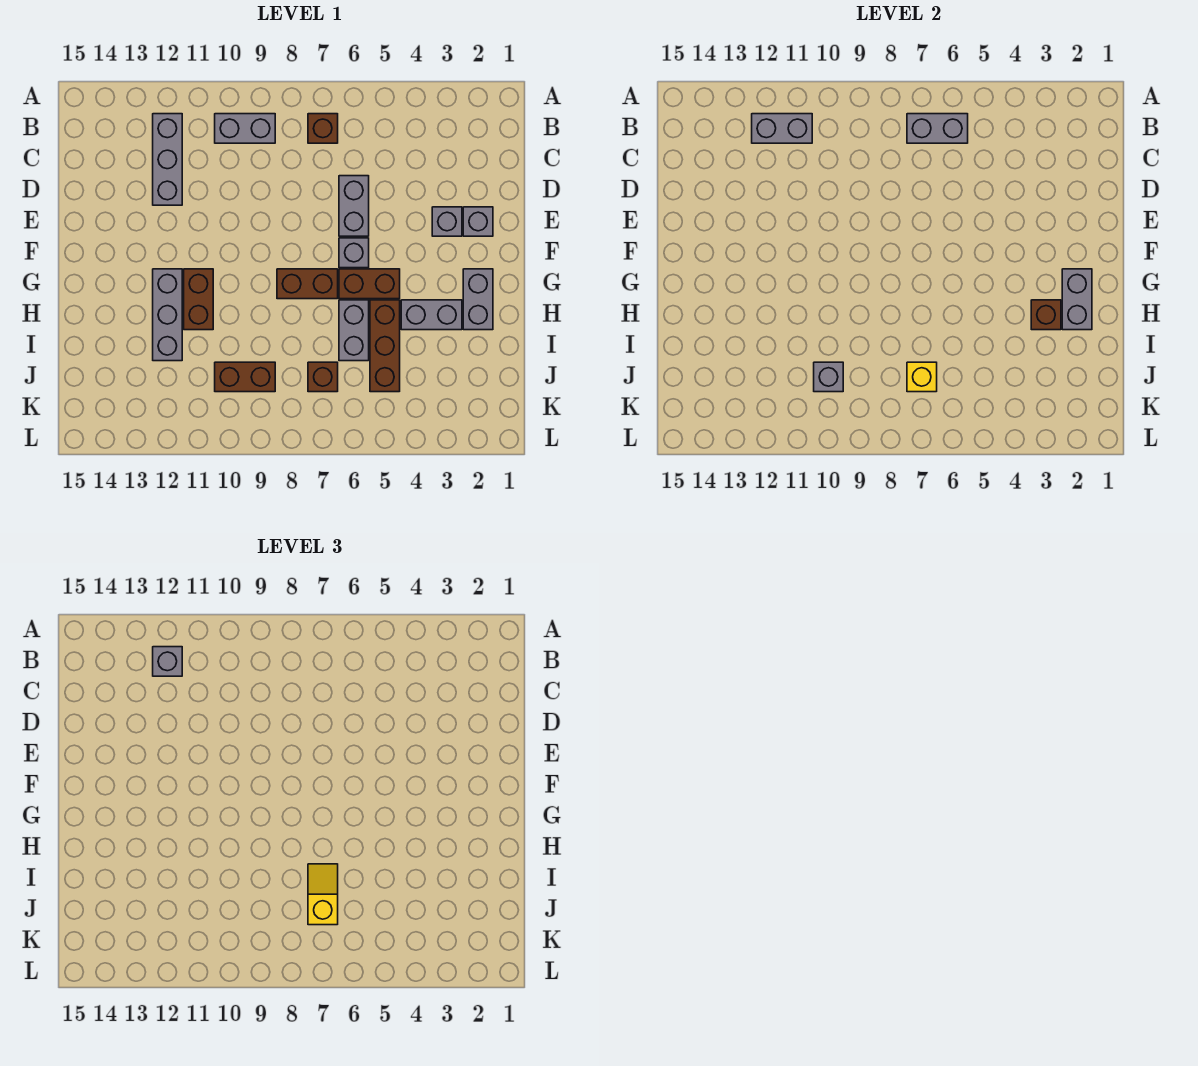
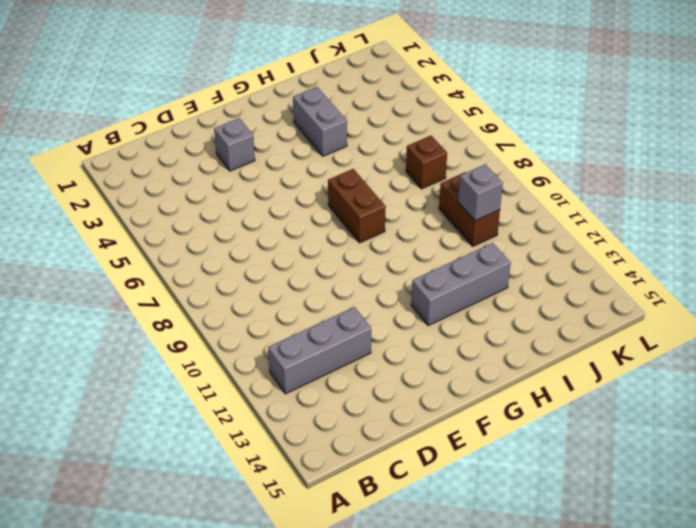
none -> brown 1x1 brick [308,114,338,143]
none -> grey 1x2 brick [215,114,275,143]
none -> grey 1x2 brick [339,176,369,236]

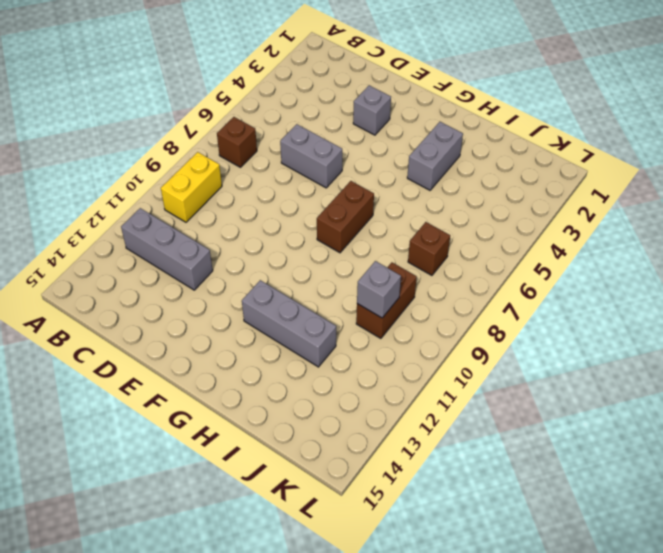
yellow 1x2 brick [161,152,222,222] -> grey 1x2 brick [215,114,275,143]
none -> grey 1x1 brick [463,207,493,236]
none -> grey 1x1 brick [339,238,369,268]
none -> grey 1x2 brick [463,269,493,330]

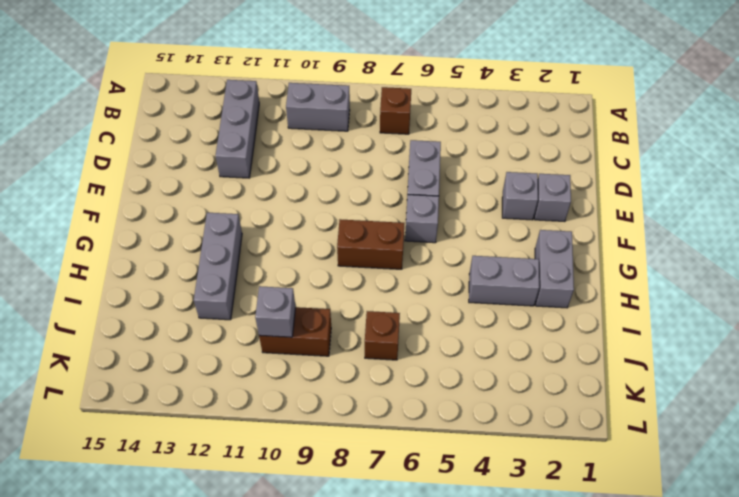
none -> brown 1x2 brick [339,269,400,299]
none -> brown 1x2 brick [184,269,213,330]
none -> brown 1x3 brick [370,300,400,392]

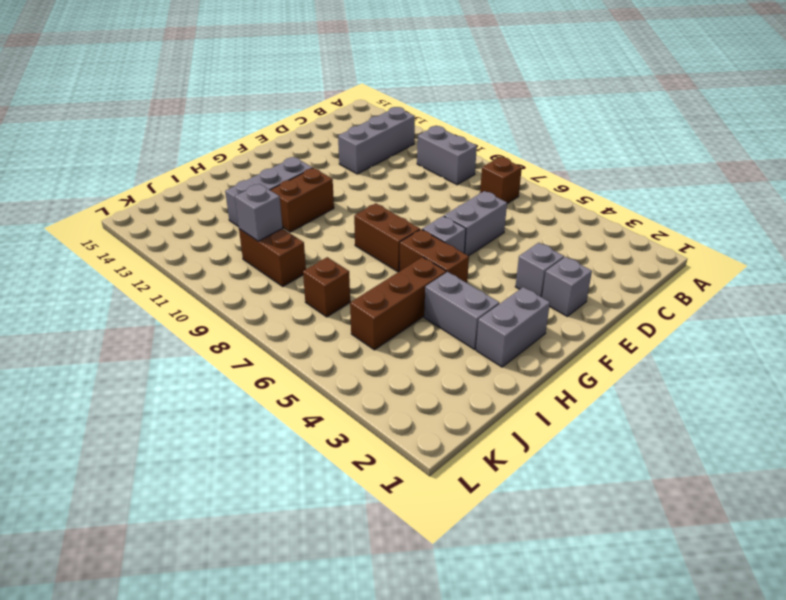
none -> grey 1x2 brick [339,300,369,361]
none -> grey 1x2 brick [907,114,968,143]
none -> grey 1x2 brick [752,114,812,143]

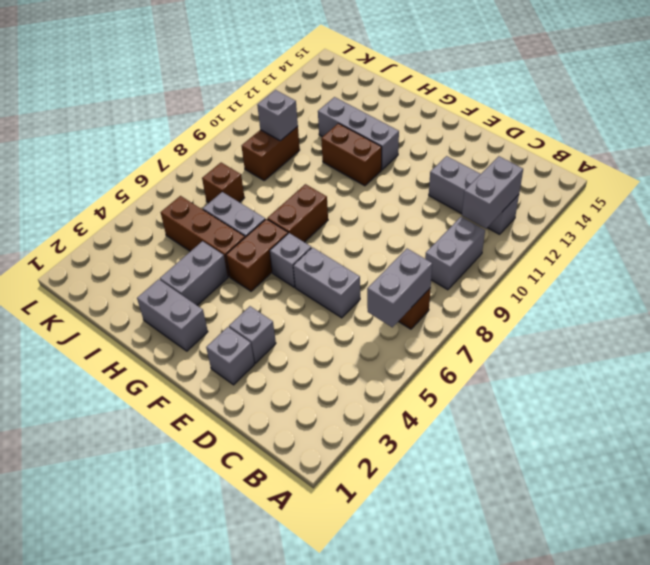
none -> grey 1x2 brick [1062,269,1092,330]
none -> brown 1x1 brick [1031,300,1061,330]
none -> yellow 1x1 brick [907,362,937,392]

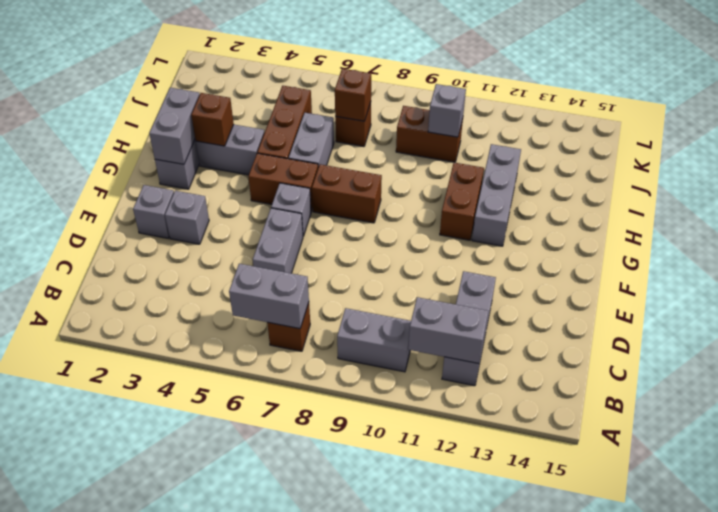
brown 1x1 brick [335,69,371,121] -> yellow 1x1 brick [907,362,937,392]
none -> grey 1x1 brick [153,647,182,676]
none -> yellow 1x2 slope [308,864,338,925]

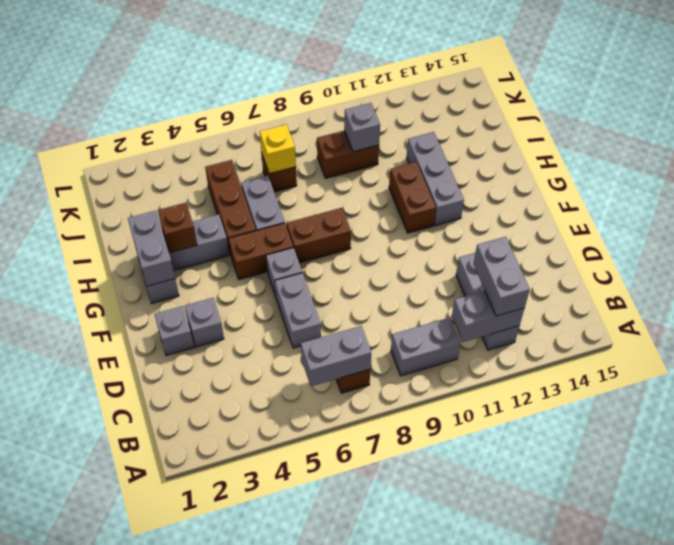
grey 1x2 brick [473,237,530,316] -> grey 1x1 brick [153,647,182,676]
none -> yellow 1x2 slope [308,864,338,925]

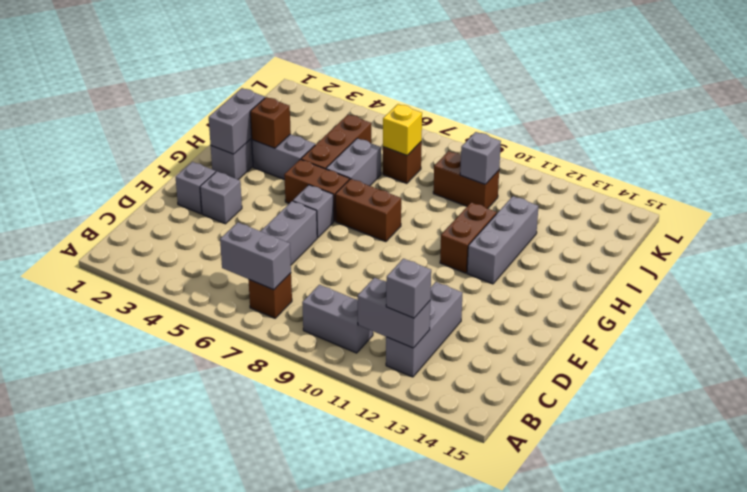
none -> yellow 1x2 slope [308,864,338,925]

